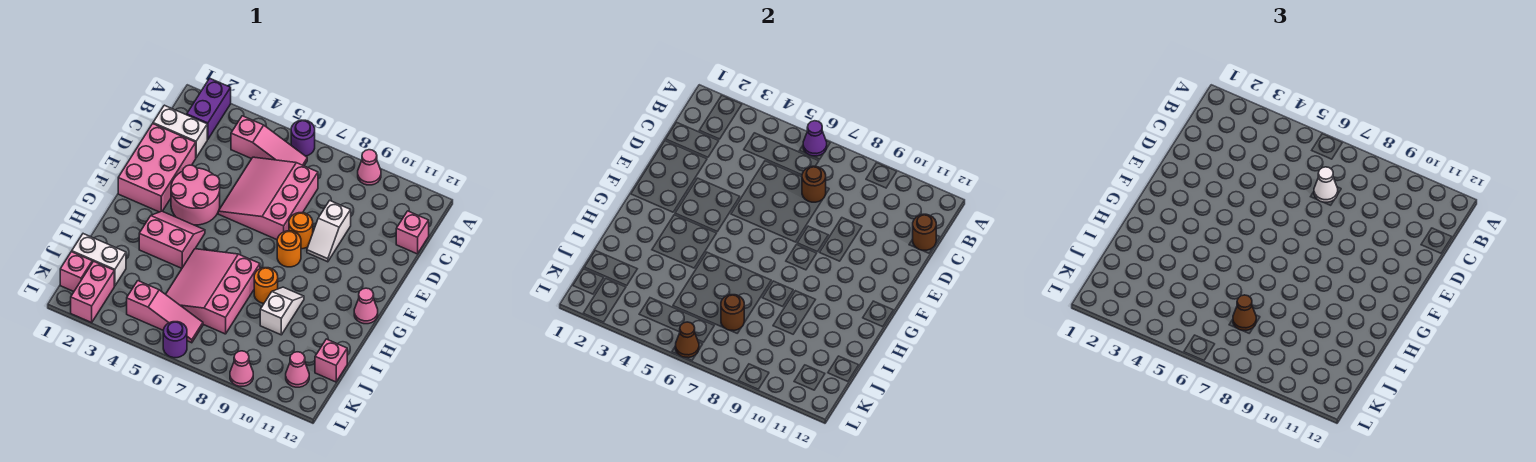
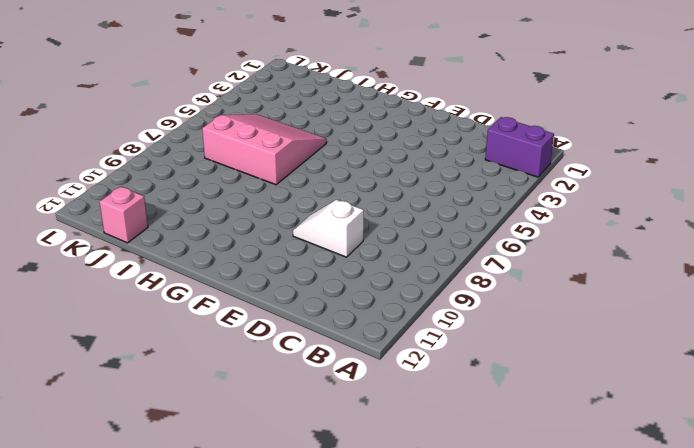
none -> purple 1x1 round brick [291,120,315,156]
none -> pink 1x1 cone [358,150,381,185]
none -> pink 1x3 slope [231,116,307,166]
none -> white 1x2 brick [153,105,207,157]

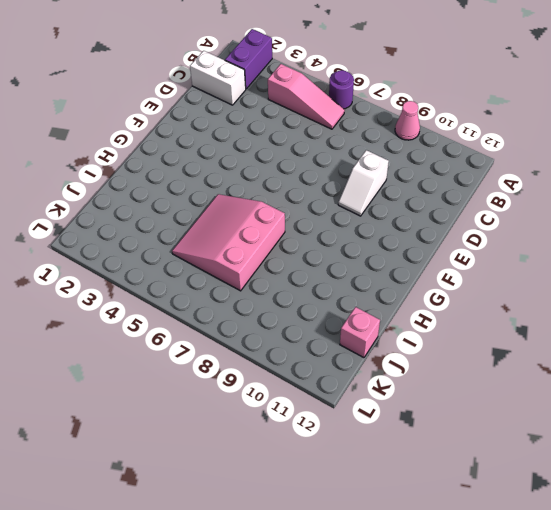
none -> pink 3x3 slope [218,157,318,240]
none -> pink 1x1 brick [396,211,429,254]
none -> pink 2x3 brick [118,124,196,212]
none -> pink 2x2 round brick [171,165,220,225]

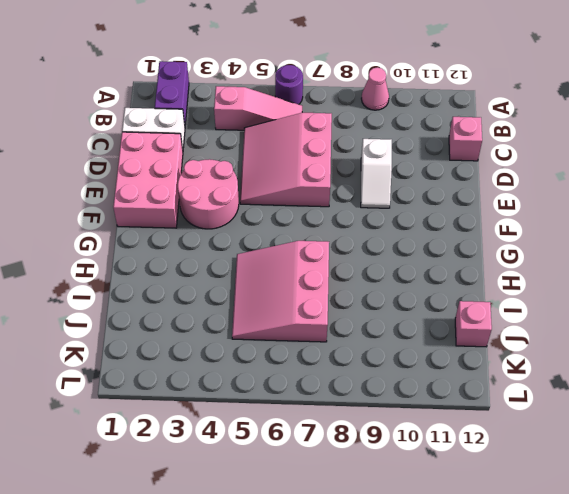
none -> orange 1x1 round brick [289,213,313,249]
none -> orange 1x1 round brick [277,231,301,267]
none -> pink 2x2 slope [139,211,205,268]
none -> pink 1x1 cone [354,288,378,324]

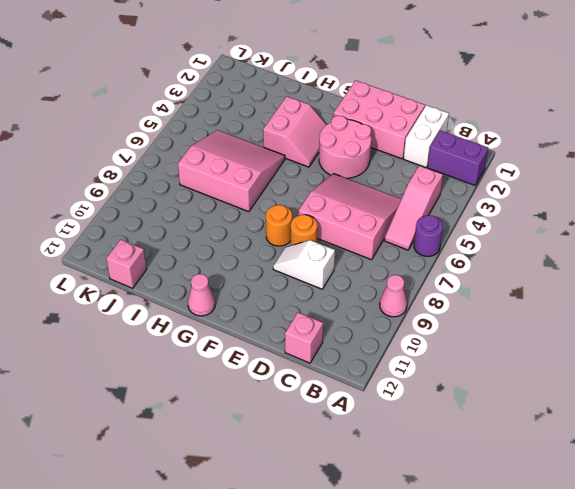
none -> orange 1x1 round brick [254,268,278,303]
none -> white 1x2 slope [260,287,304,335]
none -> white 1x2 brick [72,234,126,286]
none -> pink 1x1 brick [60,252,92,291]

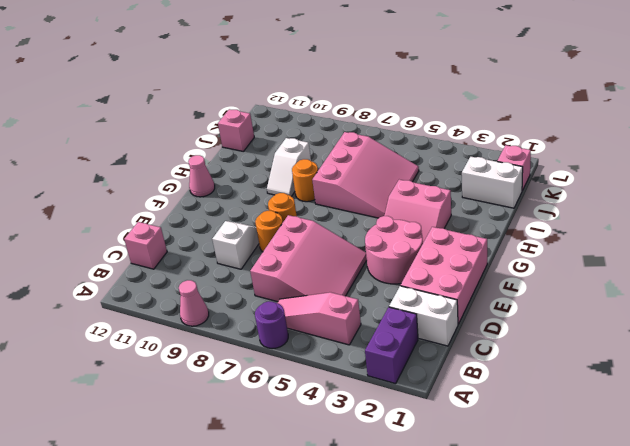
none -> pink 1x2 brick [71,261,114,323]
none -> pink 1x3 slope [127,281,203,343]
none -> pink 1x1 cone [286,352,309,387]
none -> purple 1x1 round brick [163,322,187,358]

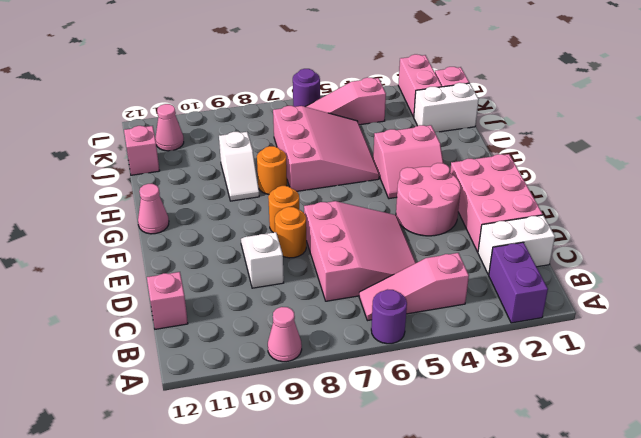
none -> pink 1x1 cone [230,351,253,386]
none -> purple 1x1 cone [803,121,827,156]
none -> brown 1x1 round brick [802,166,826,202]
none -> brown 1x1 round brick [913,214,936,250]

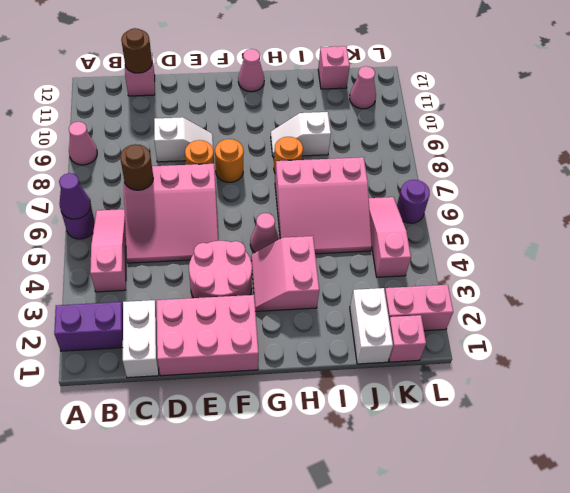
pink 1x1 cone [250,213,279,253] -> pink 1x1 cone moved to [230,351,253,386]
none -> brown 1x1 round brick [721,295,744,331]
none -> brown 1x1 cone [675,322,699,358]
none -> white 1x1 cone [1314,167,1338,202]
none -> brown 1x1 cone [1233,295,1256,331]

